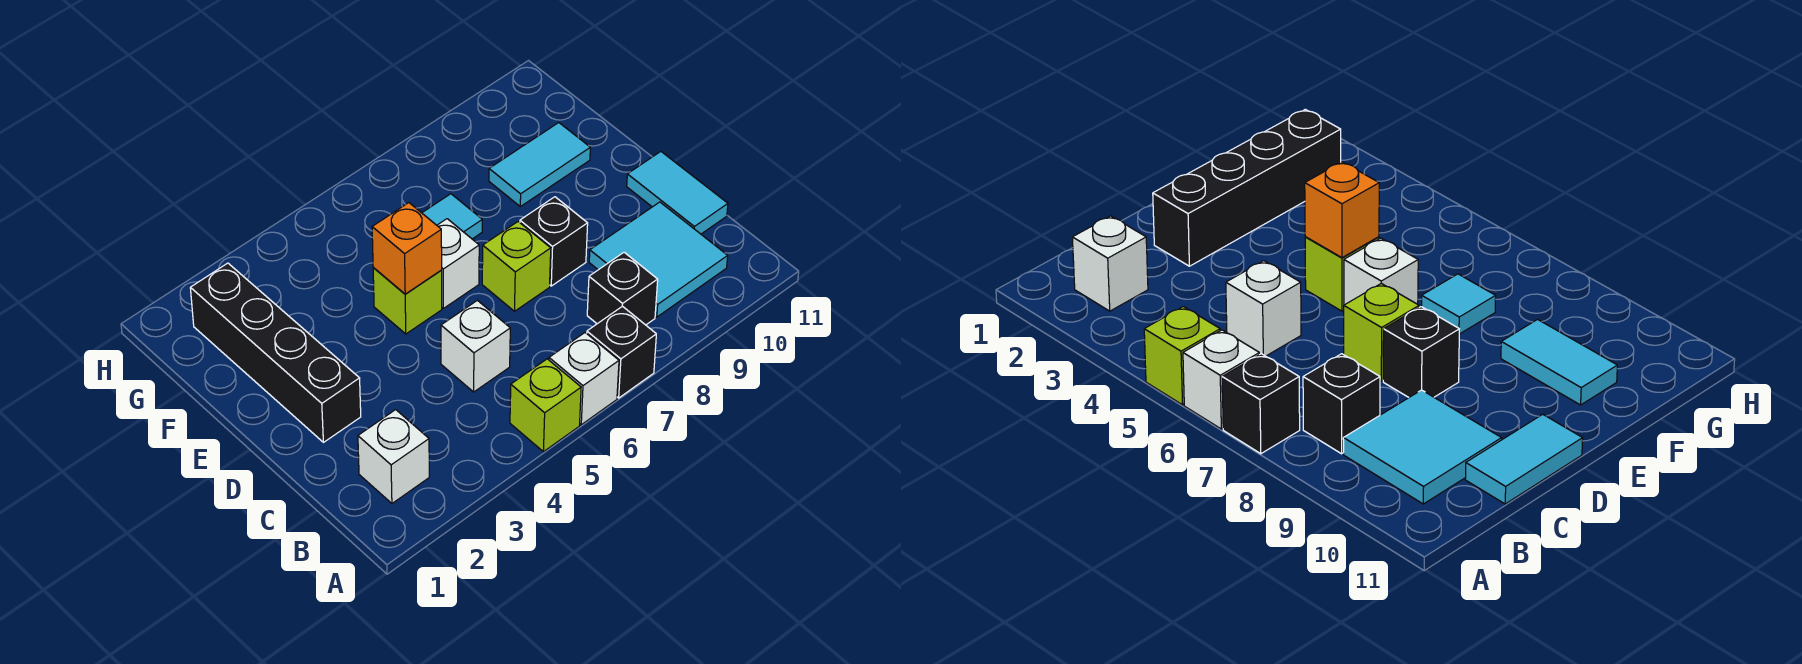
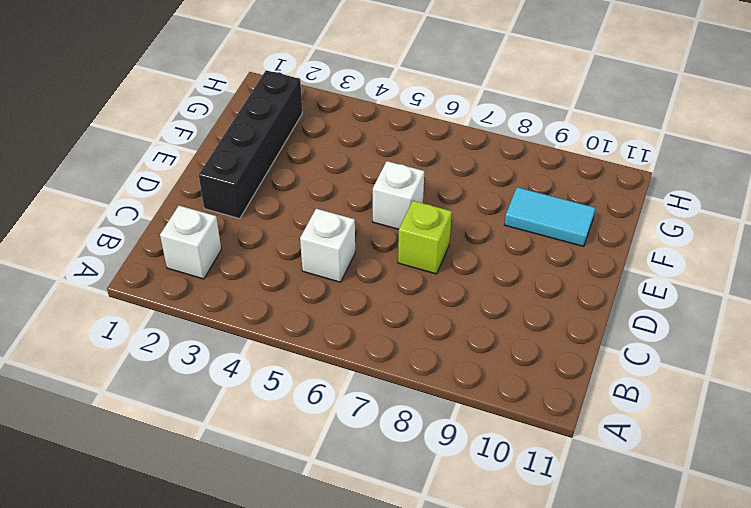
none -> lime 1x1 brick [510,359,581,452]
none -> white 1x1 brick [549,333,619,425]
none -> black 1x1 brick [587,306,656,398]

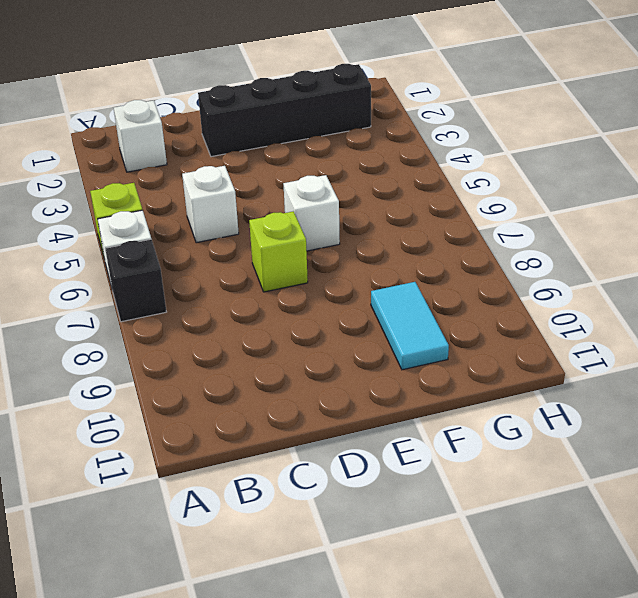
none -> black 1x1 brick [587,252,658,325]
none -> cyan 2x2 tile [589,202,728,317]
none -> cyan 1x2 tile [627,152,728,234]

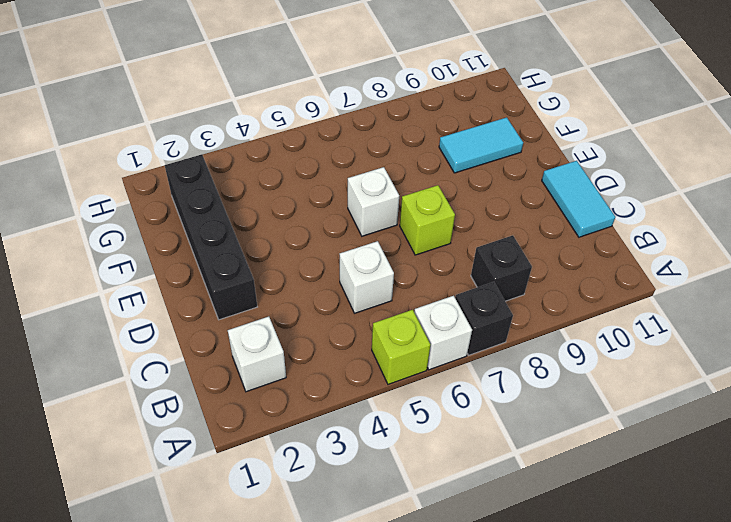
none -> cyan 2x2 tile [589,202,728,317]
none -> black 1x1 brick [520,197,588,286]
none -> lime 1x1 brick [373,268,442,334]

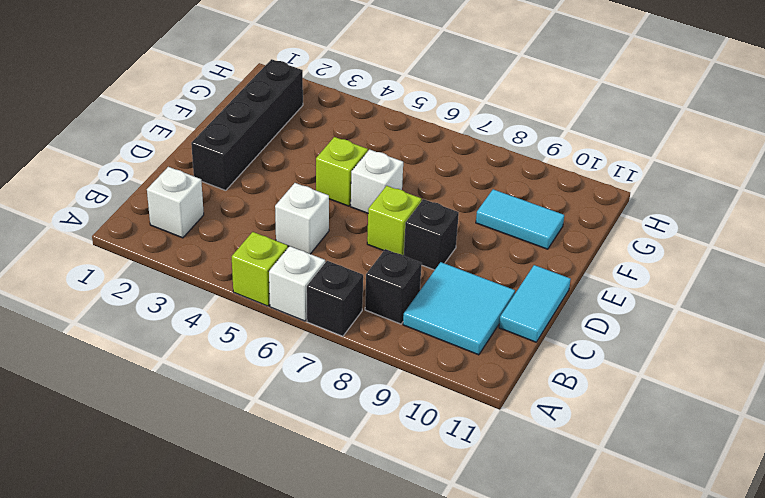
none -> cyan 1x1 tile [422,194,482,239]
none -> orange 1x1 brick [372,203,442,294]

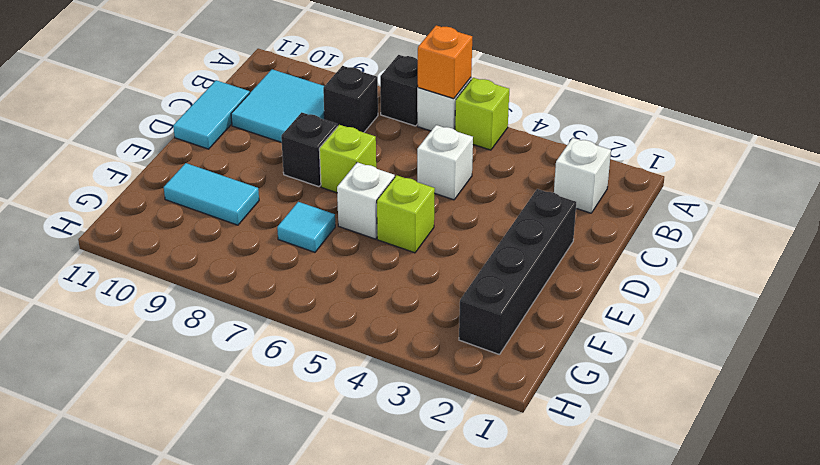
orange 1x1 brick [418,25,472,99] -> orange 1x1 brick moved to [372,203,442,294]

